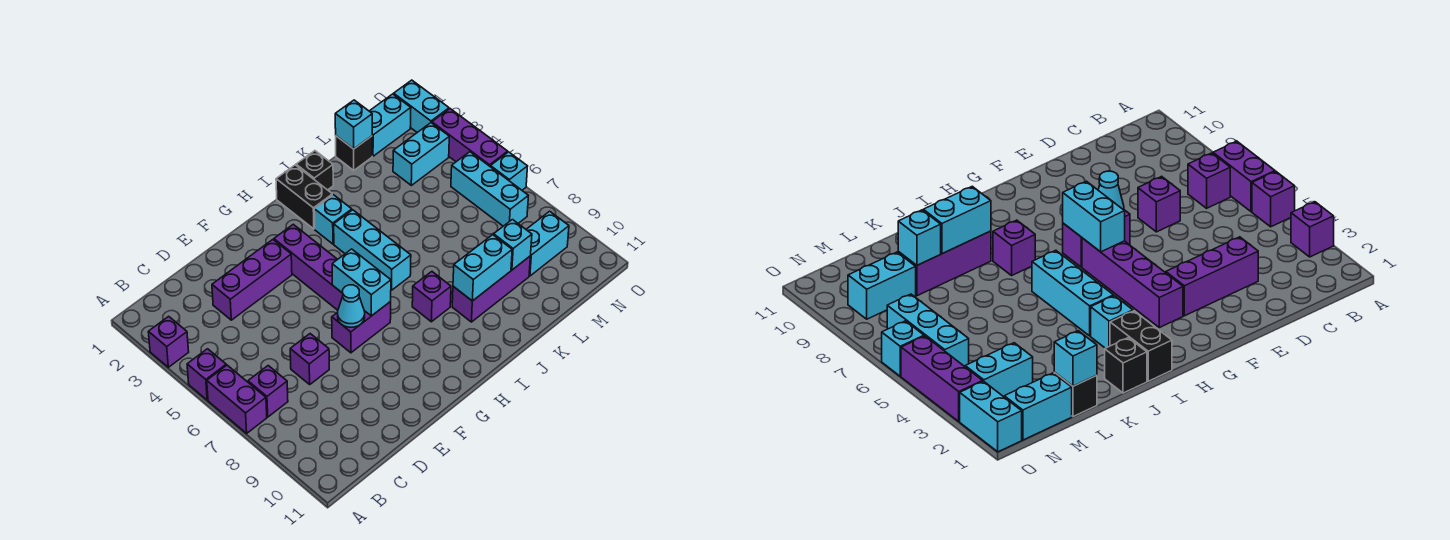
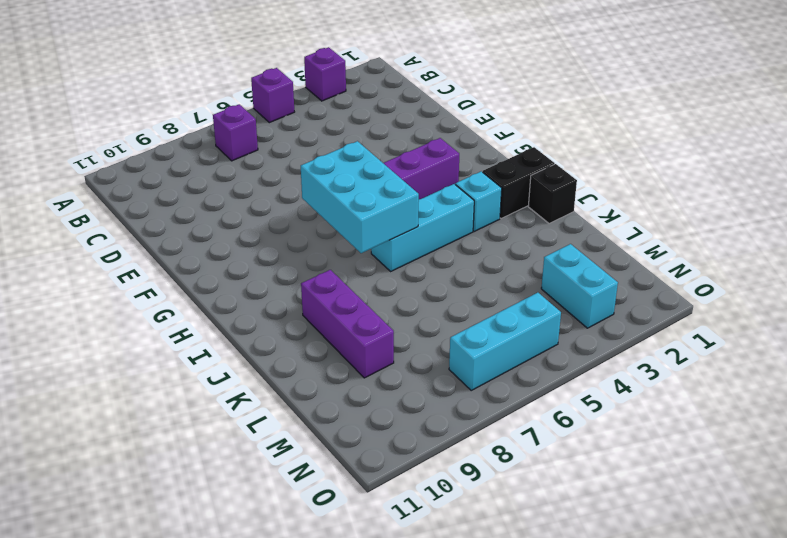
cyan 2x3 brick [301,141,419,253] -> cyan 1x2 brick [332,249,391,316]
none -> purple 1x2 brick [207,365,267,433]
none -> purple 1x3 brick [212,240,292,320]
none -> purple 1x1 brick [290,334,329,384]

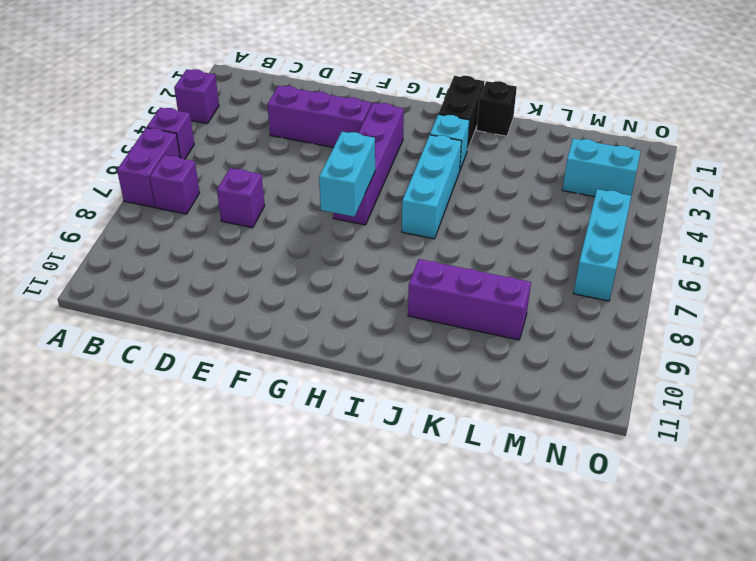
none -> purple 1x2 brick [332,302,391,353]
none -> purple 1x1 brick [412,272,451,322]
none -> black 1x1 brick [336,136,372,170]

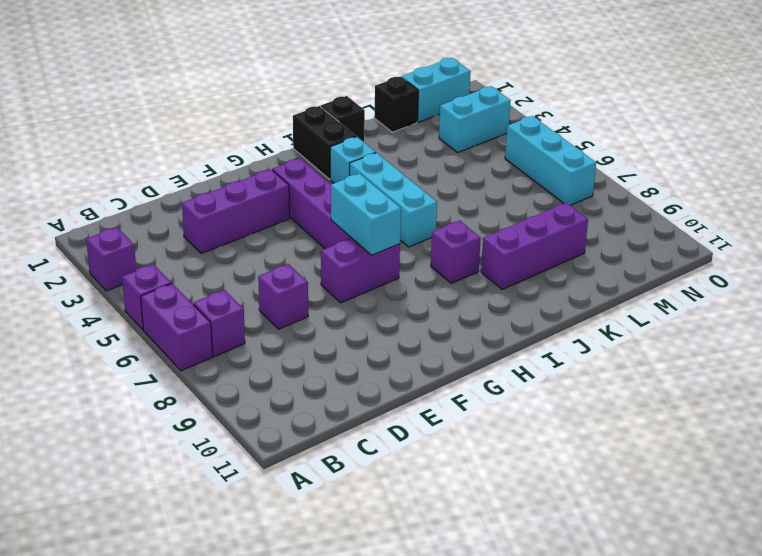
none -> cyan 1x2 brick [526,211,569,276]
none -> cyan 1x2 brick [394,80,449,132]
none -> purple 1x3 brick [432,109,508,166]

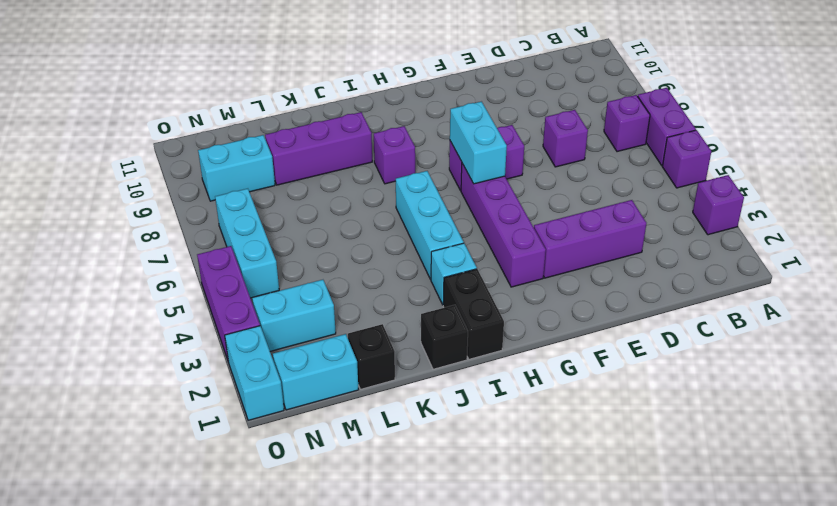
none -> cyan 1x1 brick [490,152,528,190]
none -> cyan 1x1 cone [338,285,365,327]
none -> cyan 1x2 brick [453,235,512,301]

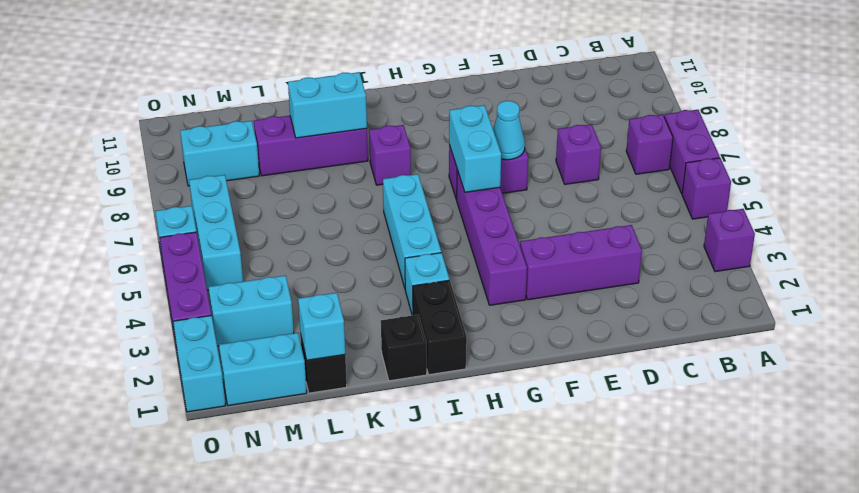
none -> cyan 1x1 brick [494,220,532,270]

